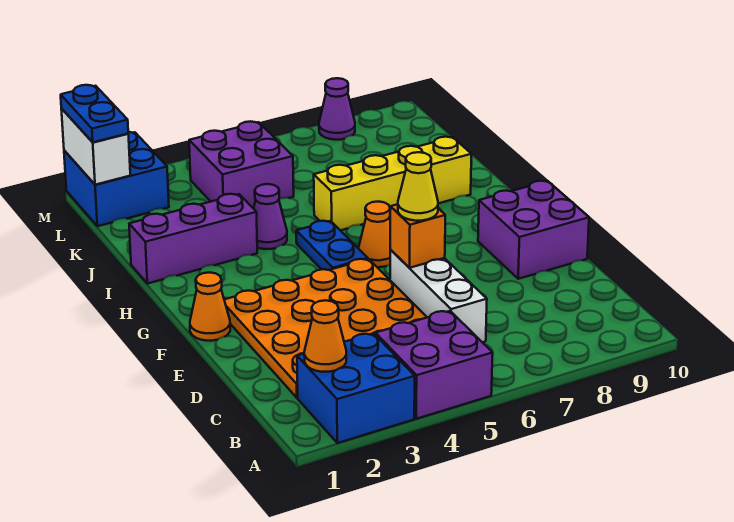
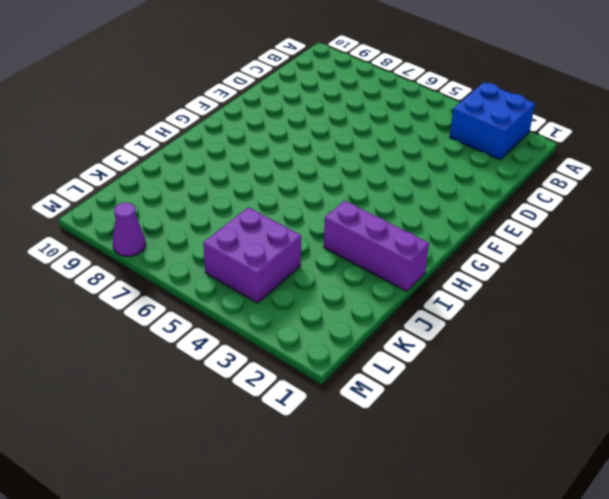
none -> purple 2x2 brick [375,311,493,419]
none -> orange 4x4 plate [224,259,427,398]
none -> white 1x3 brick [390,250,487,342]

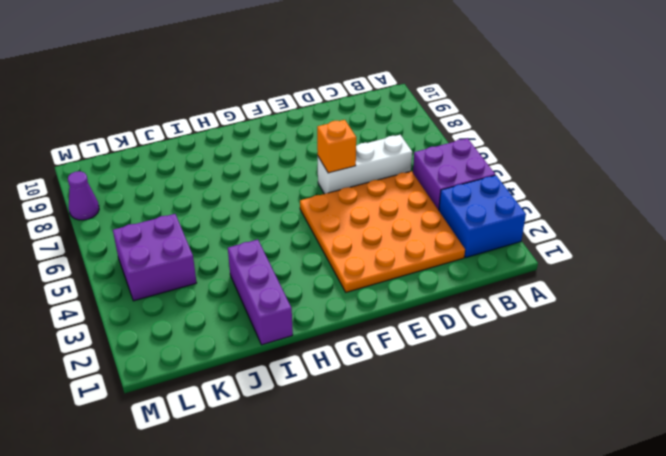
none -> purple 2x2 brick [478,181,589,279]
none -> orange 1x1 cone [190,272,230,341]
none -> blue 1x2 plate [296,221,368,270]

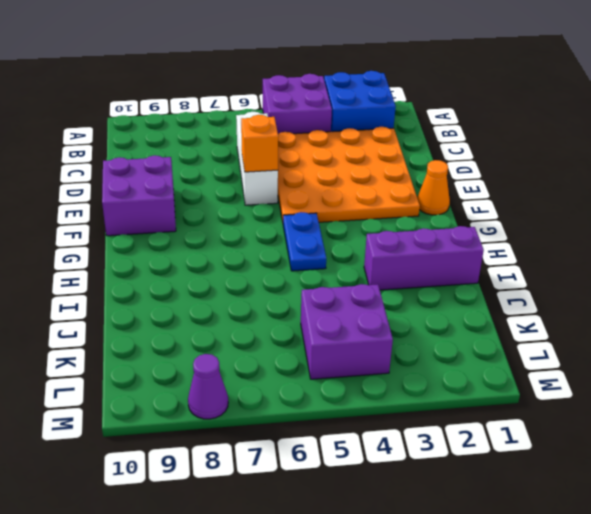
none -> orange 1x1 cone [358,202,390,267]
none -> purple 1x1 cone [254,184,287,249]
none -> yellow 1x4 brick [314,137,471,230]

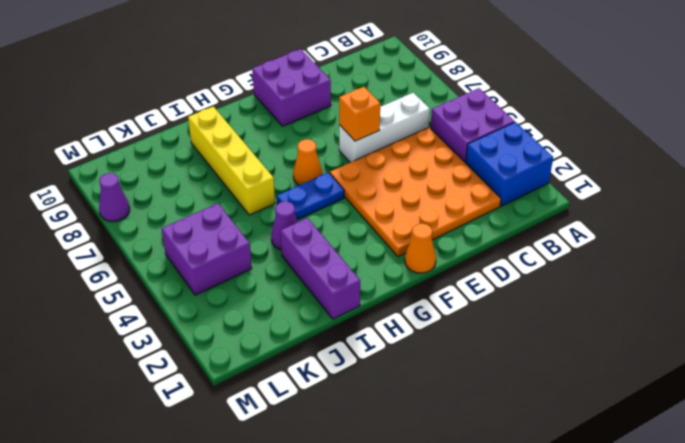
none -> blue 2x2 brick [64,132,169,226]
none -> orange 1x1 cone [304,300,346,372]
none -> white 1x2 brick [61,109,130,185]

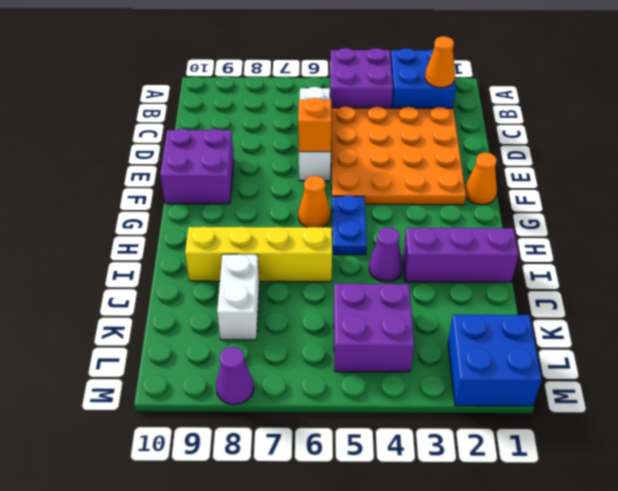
white 1x2 brick [217,254,259,340] -> white 1x2 brick moved to [61,109,130,185]
none -> yellow 1x1 cone [398,152,438,221]
none -> blue 1x2 plate [61,85,128,142]

